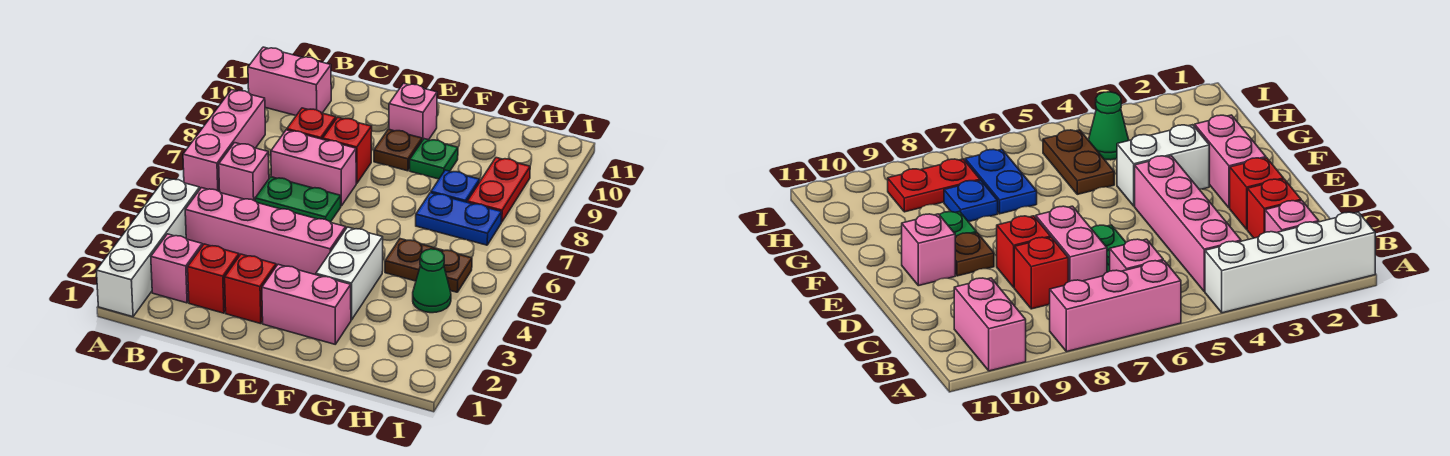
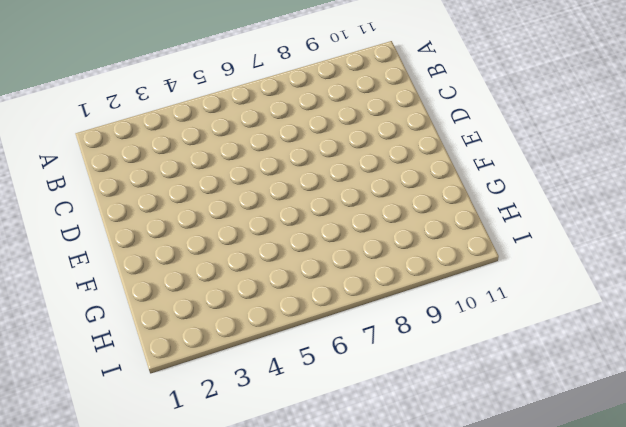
none -> white 1x4 brick [96,178,200,317]
none -> pink 1x3 brick [183,90,265,192]
none -> pink 1x2 brick [248,47,331,115]

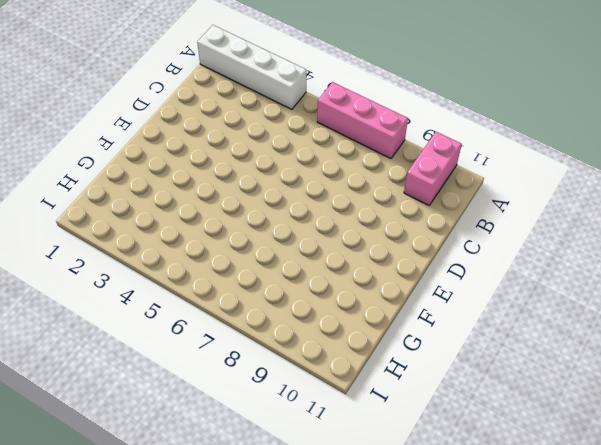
none -> pink 1x1 brick [151,234,202,303]
none -> pink 1x4 brick [185,188,346,275]
none -> pink 1x1 brick [219,143,269,201]

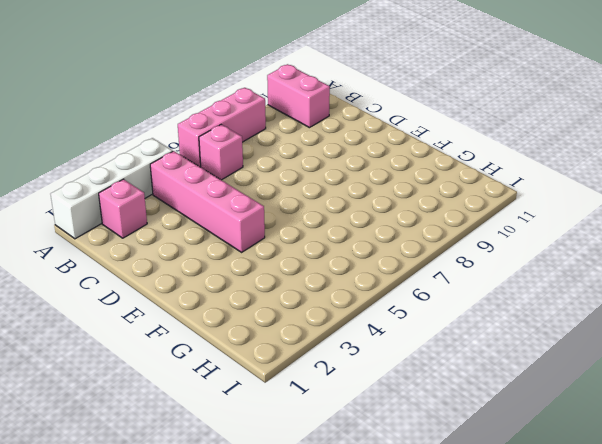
none -> red 1x1 brick [188,244,239,313]
none -> green 1x2 plate [255,177,341,222]
none -> pink 1x2 brick [271,130,356,206]

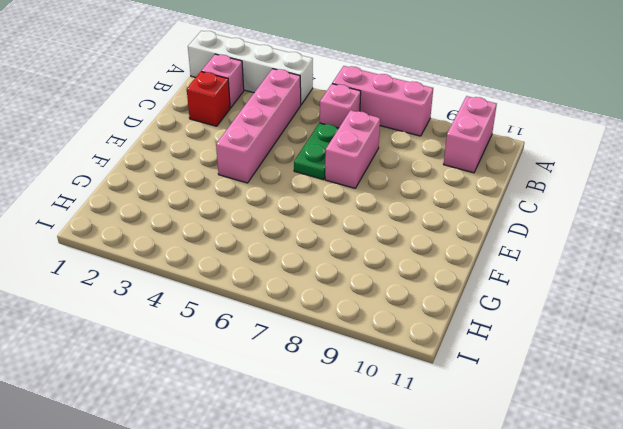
none -> red 1x1 brick [287,108,336,139]
none -> red 1x1 brick [225,254,276,324]
none -> red 1x1 brick [323,117,372,184]

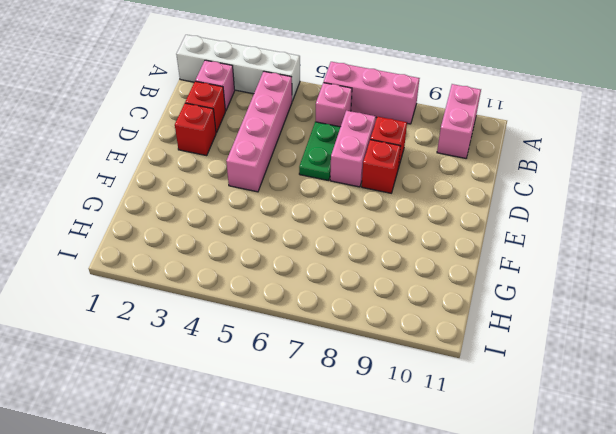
none -> pink 1x2 brick [262,264,351,344]
none -> brown 1x1 plate [374,129,422,171]
none -> pink 1x1 brick [389,83,437,141]

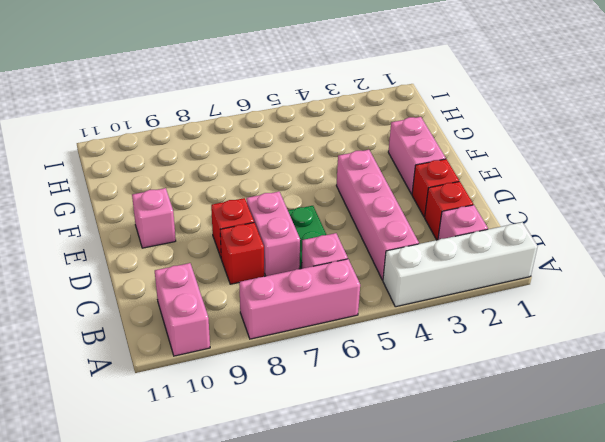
none -> brown 1x1 plate [374,129,422,171]
none -> white 1x2 brick [316,227,383,320]
none -> green 1x1 plate [410,139,458,179]

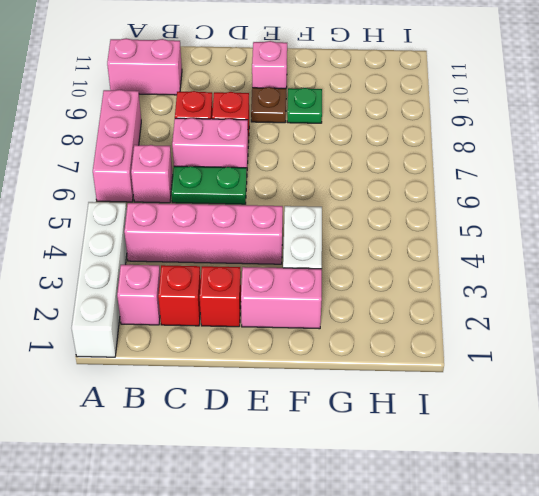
none -> brown 1x2 plate [385,239,472,292]
none -> blue 1x2 plate [416,193,502,245]
none -> blue 1x1 plate [431,170,480,202]

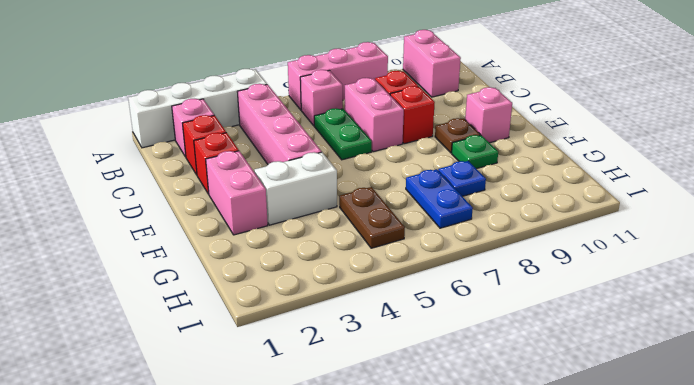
none -> green 1x1 cone [413,249,451,313]
none -> red 1x2 plate [467,158,530,222]

